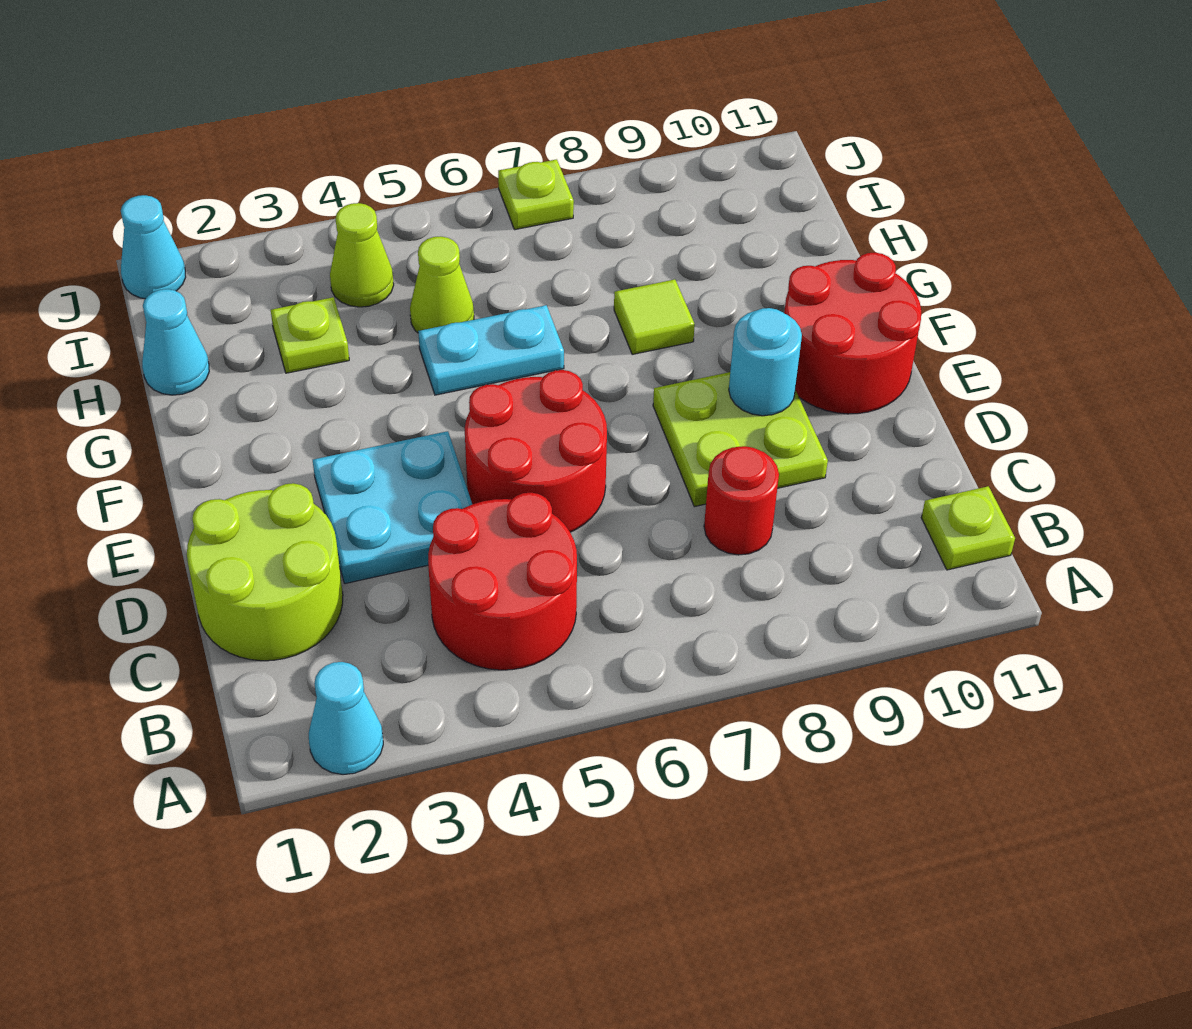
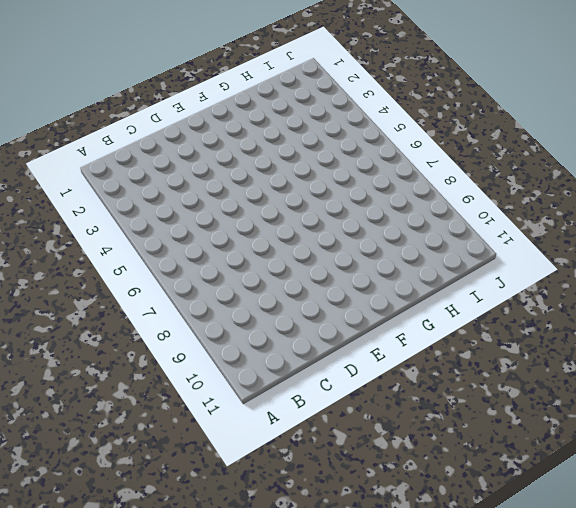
none -> cyan 1x1 cone [309,662,383,774]
none -> red 2x2 round brick [428,493,577,670]
none -> lime 1x1 plate [921,486,1015,570]

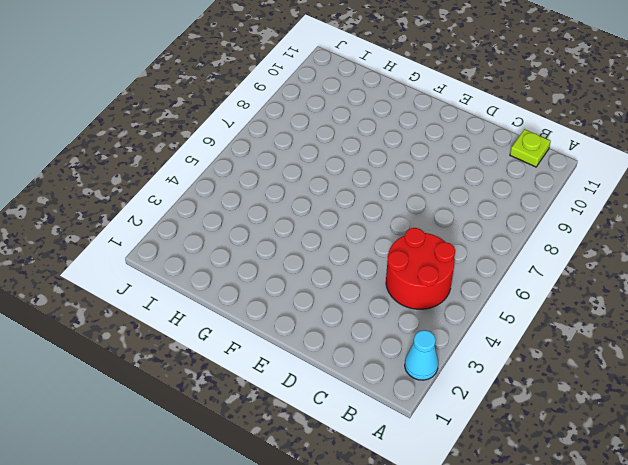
none -> lime 2x2 round brick [187,483,343,661]
none -> red 1x1 round brick [704,446,779,555]
none -> cyan 2x2 plate [313,431,472,584]

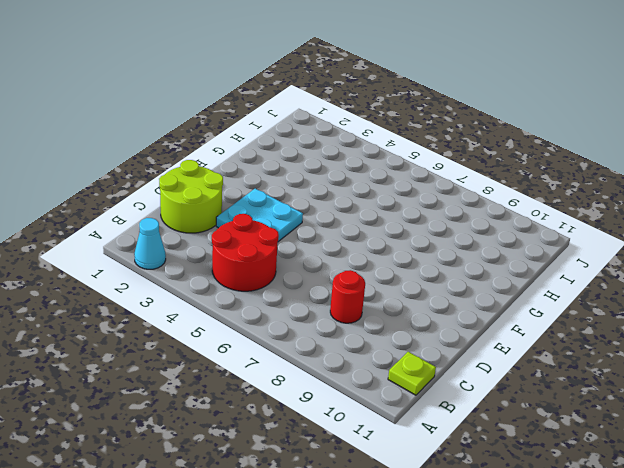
none -> red 2x2 round brick [465,370,607,532]
none -> lime 2x2 plate [653,372,828,507]
none -> red 2x2 round brick [784,253,921,414]

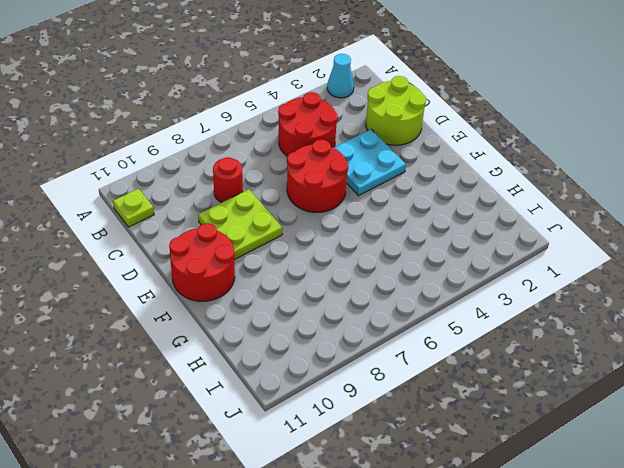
none -> cyan 1x2 plate [418,305,564,395]
none -> lime 1x1 tile [614,279,695,354]
none -> cyan 1x1 cone [142,289,209,395]

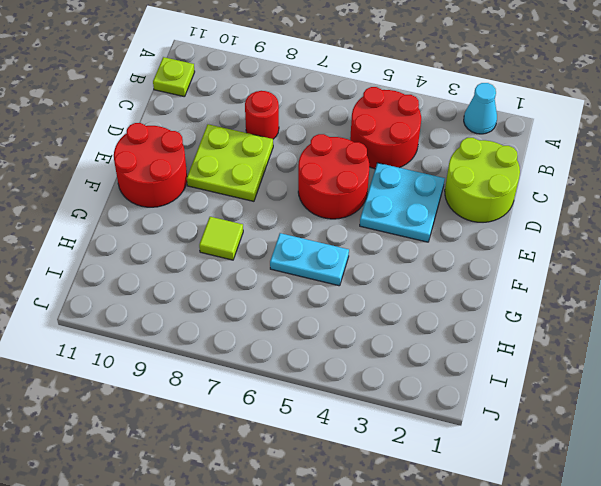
none -> cyan 1x1 cone [142,289,209,395]
none -> lime 1x1 plate [271,297,349,373]
none -> lime 1x1 cone [410,236,474,333]

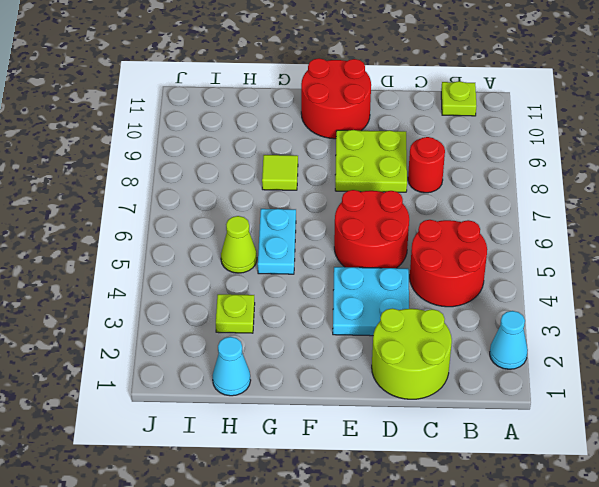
none -> lime 1x1 cone [330,203,394,307]
none -> cyan 1x1 cone [121,195,186,299]
none -> lime 1x1 plate [498,159,574,230]

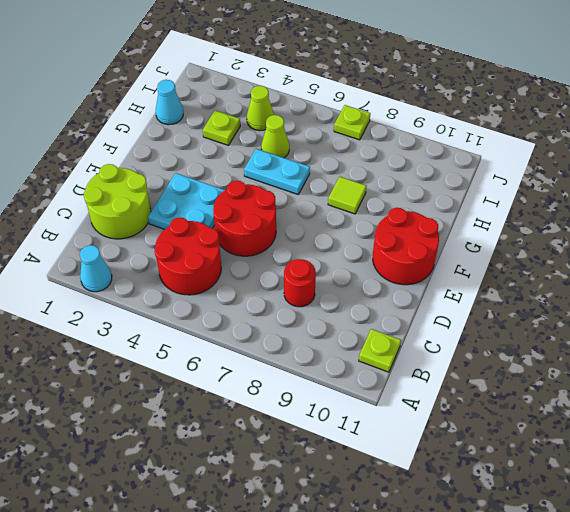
none -> lime 2x2 plate [653,372,828,507]
none -> cyan 1x1 cone [121,195,186,299]
none -> cyan 1x1 round brick [729,308,802,416]

